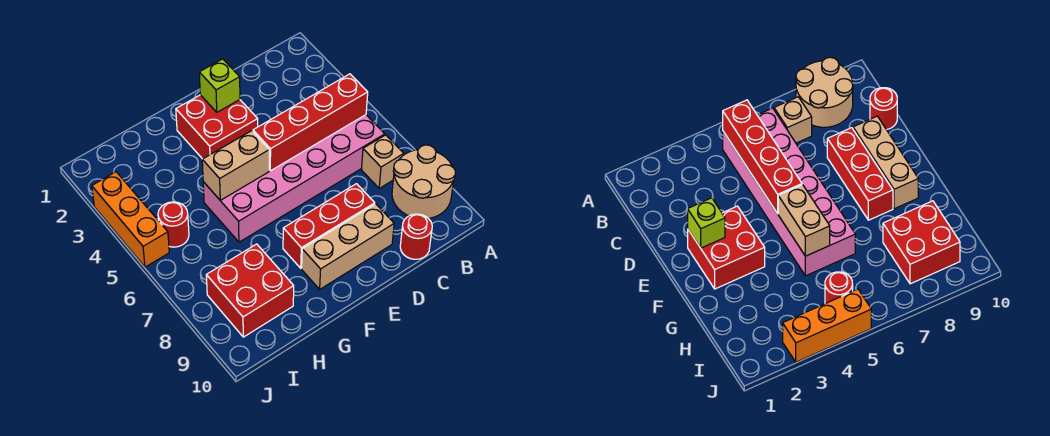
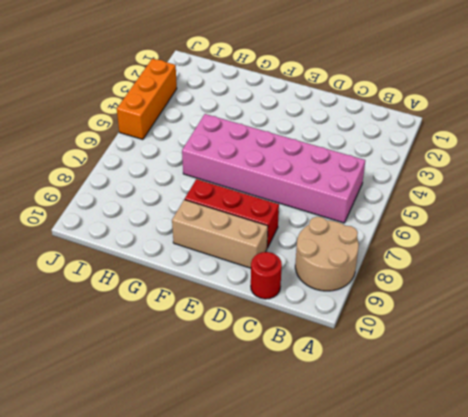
none -> tan 1x1 brick [361,135,404,188]
none -> red 2x2 brick [176,95,258,159]
none -> red 2x2 brick [206,244,294,337]

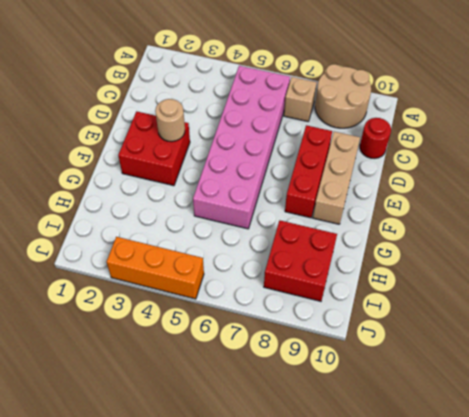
tan 1x1 round brick [155,99,185,142] -> none
none -> red 1x1 round brick [158,202,189,247]
none -> red 1x4 brick [253,74,368,171]
none -> lime 1x1 brick [199,59,240,112]

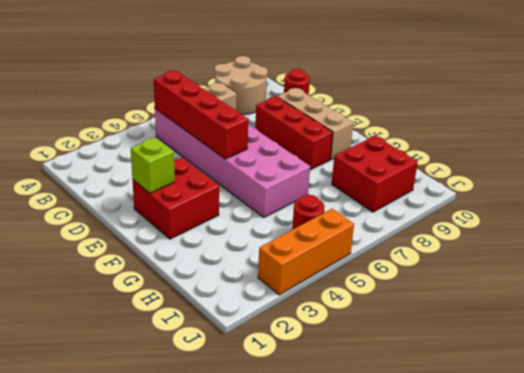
none -> tan 1x2 brick [202,131,269,200]

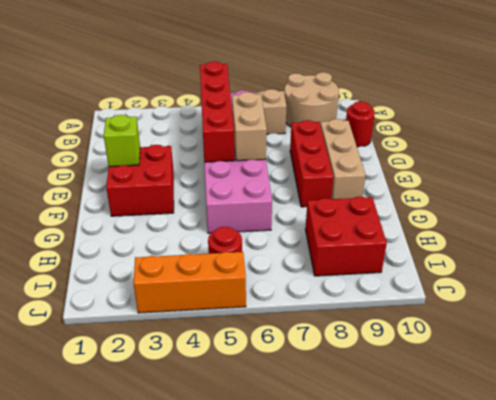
tan 1x2 brick [232,92,267,161] -> tan 1x2 brick moved to [202,131,269,200]

